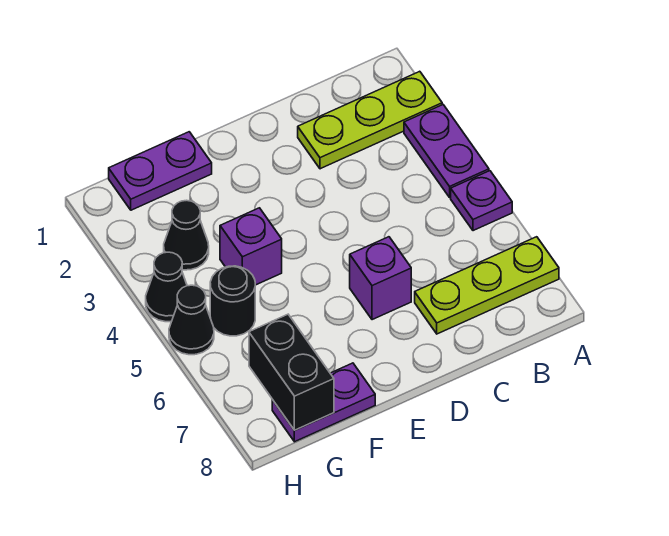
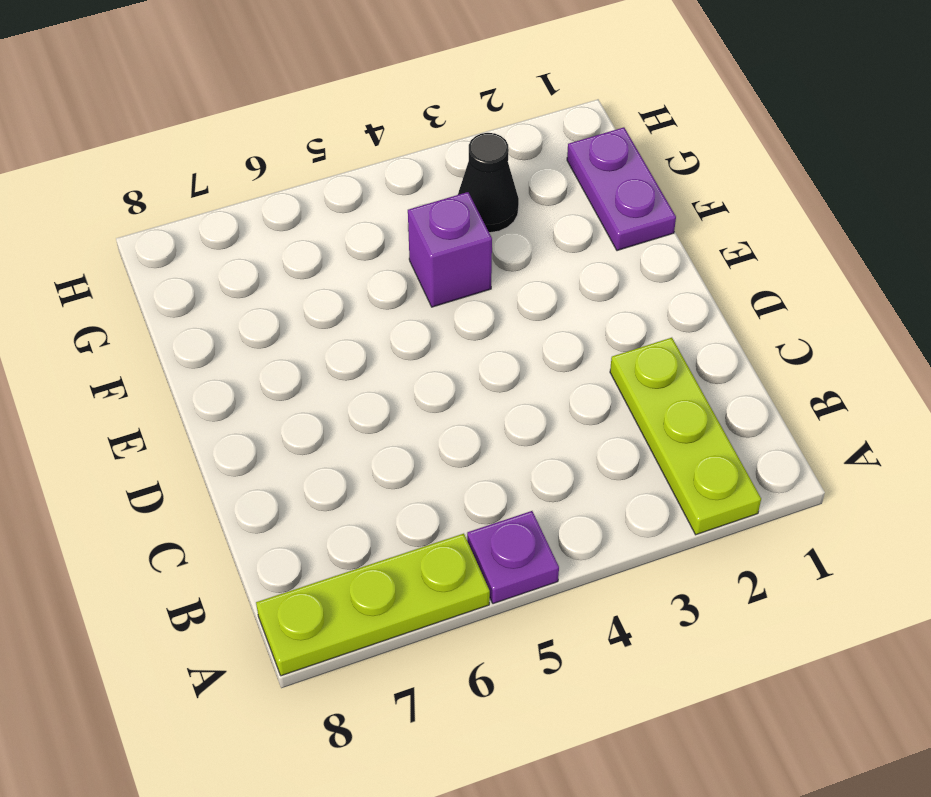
lime 1x3 plate [256,534,490,676] -> lime 1x3 plate turned to [415,237,559,334]
none -> purple 1x2 plate [404,105,489,197]
none -> purple 1x1 brick [350,237,411,320]
none -> purple 1x2 plate [272,363,375,442]

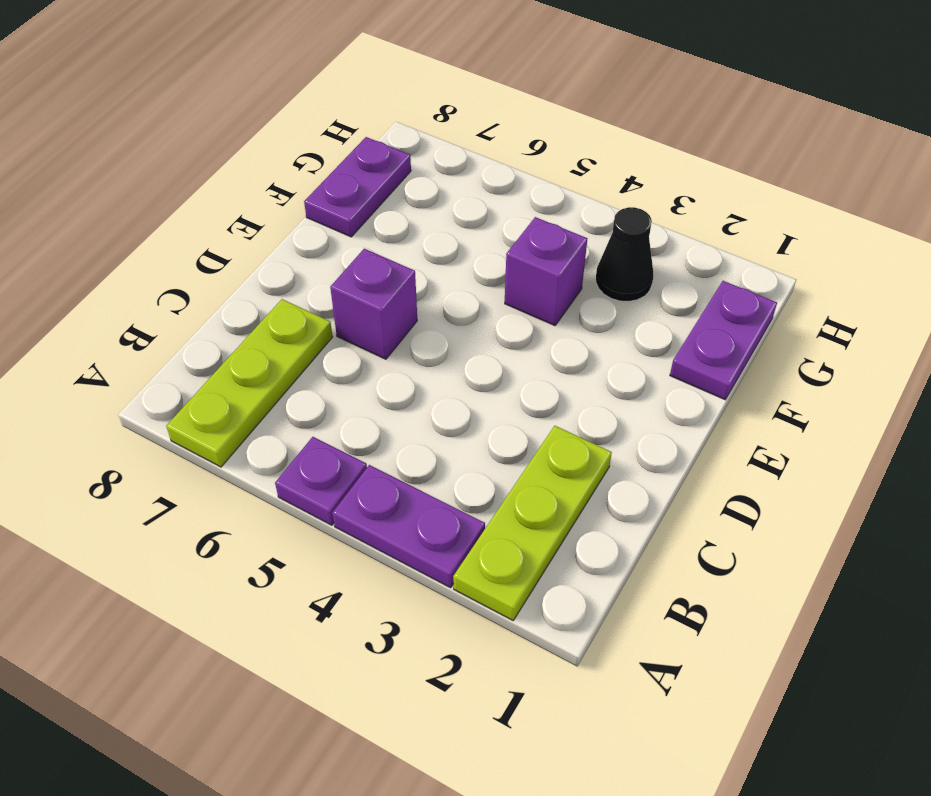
none -> black 1x1 round brick [210,266,255,336]
none -> black 1x1 cone [146,252,187,322]
none -> black 1x1 cone [169,285,214,355]

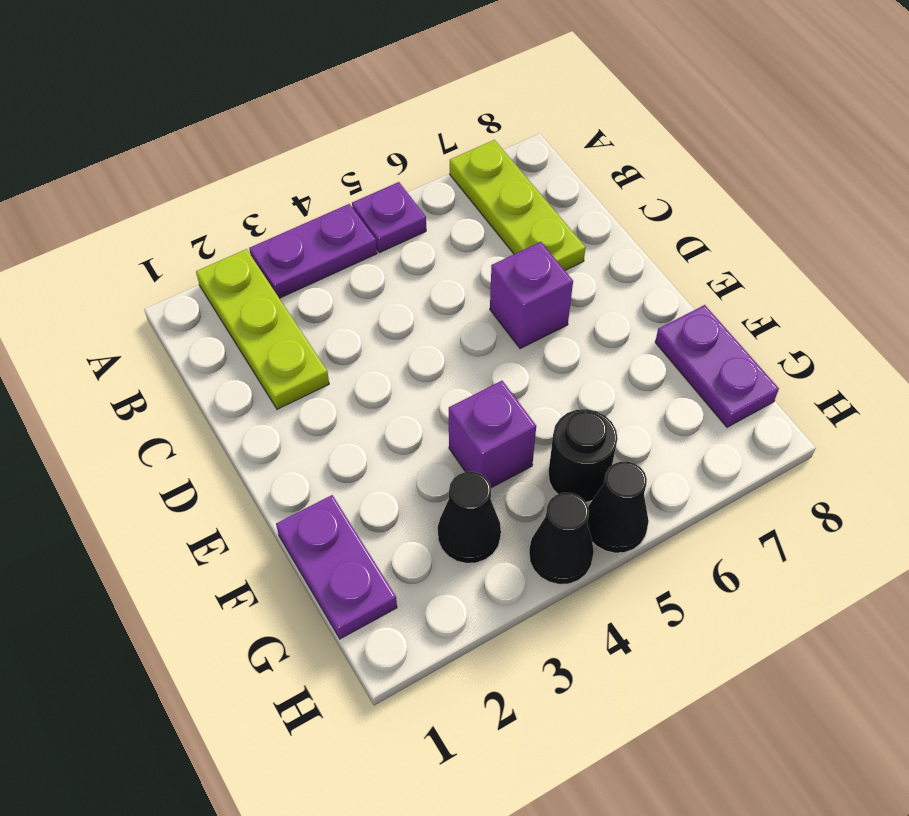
none -> black 1x2 brick [249,314,334,430]

